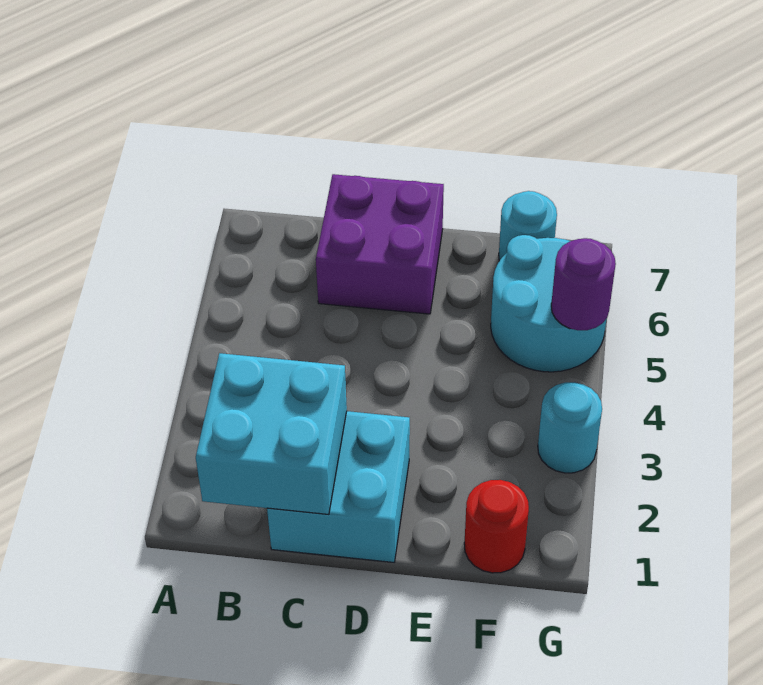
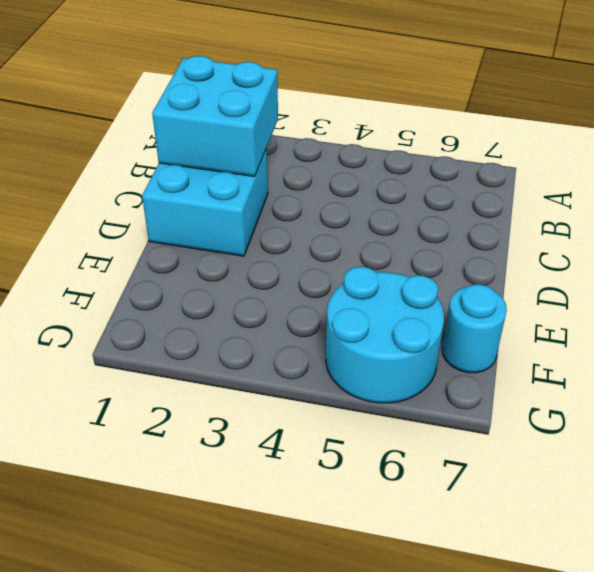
none -> purple 2x2 brick [316,174,444,314]
none -> red 1x1 round brick [464,480,529,573]

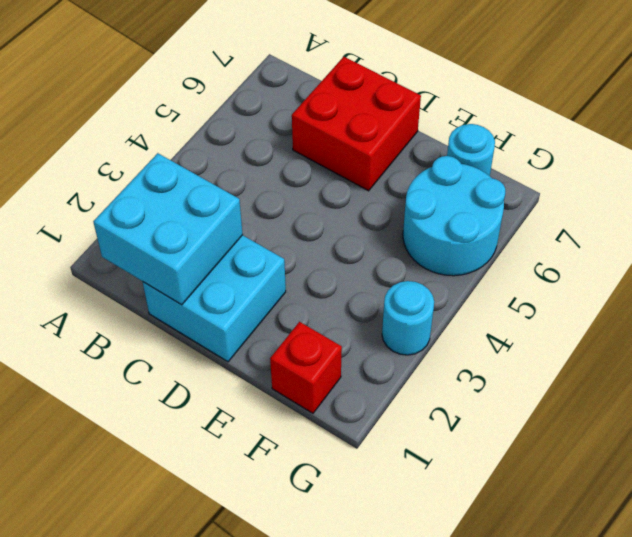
red 2x2 brick [292,57,421,191] -> purple 2x2 brick [316,174,444,314]
red 1x1 brick [270,322,342,413] -> red 1x1 round brick [464,480,529,573]
none -> purple 1x1 round brick [551,238,616,330]

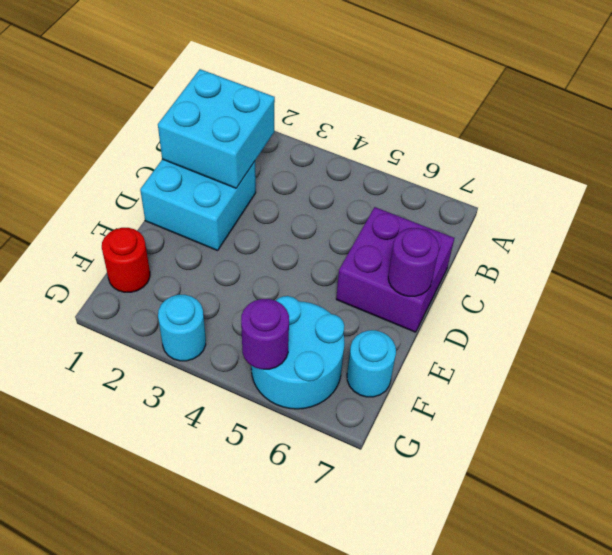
purple 1x1 round brick [388,228,439,296] -> none

